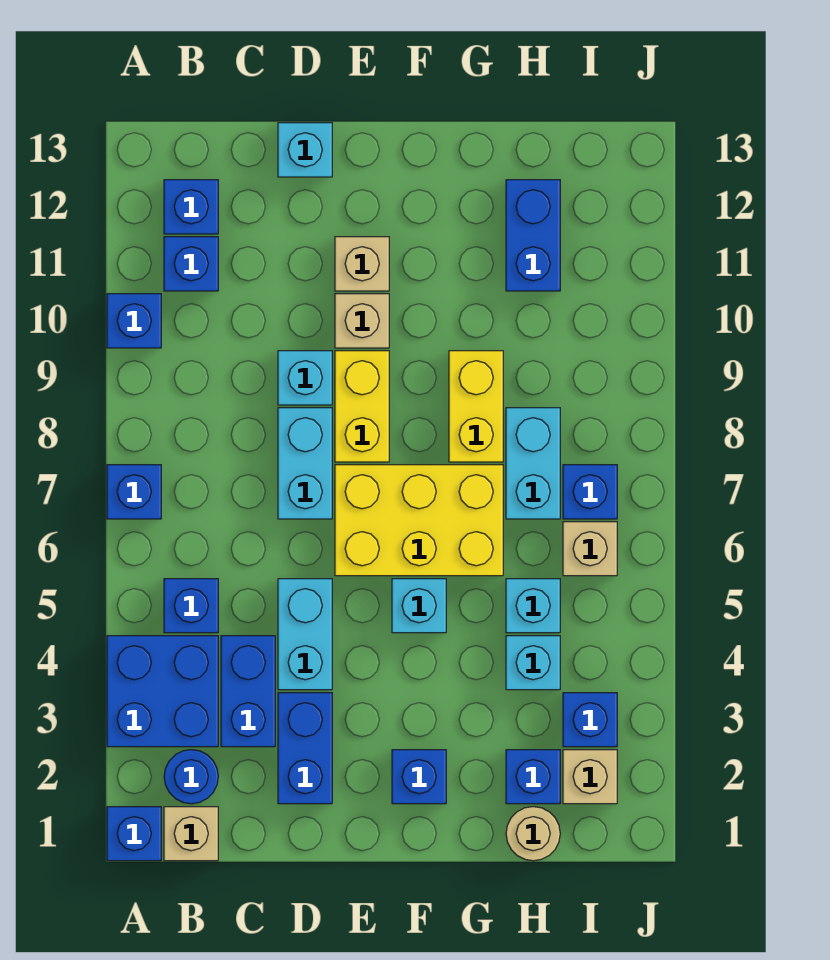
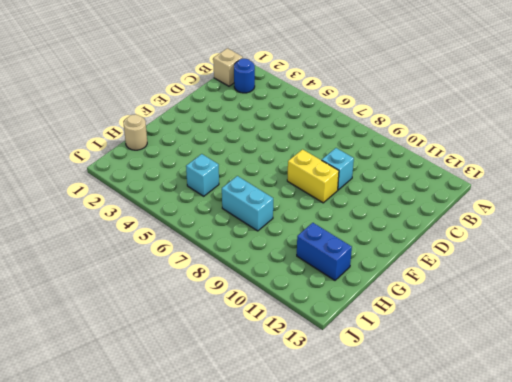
none -> blue 1x1 brick [107,807,161,861]
none -> blue 2x2 brick [107,636,218,747]
none -> blue 1x1 brick [107,465,161,519]
none -> blue 1x1 brick [107,294,161,348]

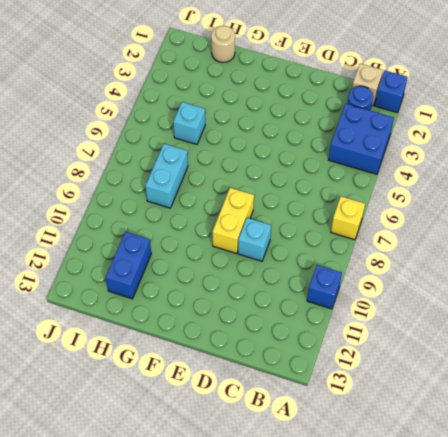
yellow 1x1 brick [331,196,365,240] -> blue 1x1 brick [107,465,161,519]
none -> blue 1x1 brick [164,579,218,633]
none -> blue 1x1 brick [164,237,218,291]
none -> blue 1x1 brick [164,180,218,234]
none -> blue 1x2 brick [221,636,275,747]

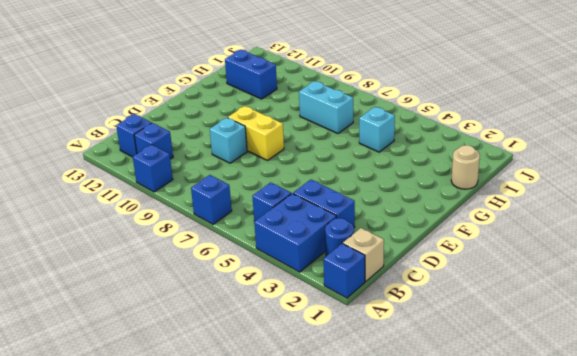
none -> blue 1x2 brick [278,693,332,804]
none -> cyan 1x2 brick [278,579,332,690]
none -> cyan 1x2 brick [278,408,332,519]
none -> cyan 1x1 brick [278,123,332,177]

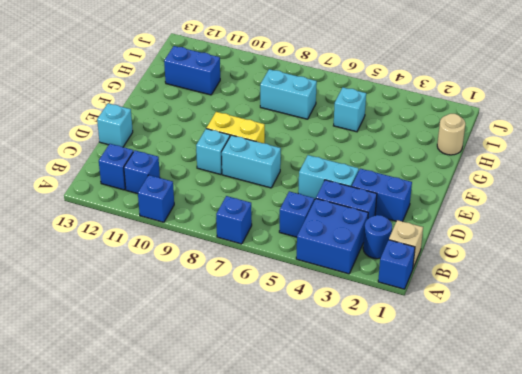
none -> yellow 2x3 brick [335,465,503,576]
none -> tan 1x1 brick [335,294,389,348]
none -> tan 1x1 brick [335,237,389,291]
none -> blue 1x1 brick [392,750,446,804]

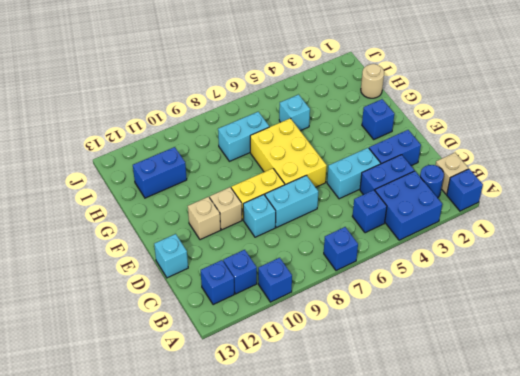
none -> cyan 1x1 brick [392,579,446,633]
none -> yellow 1x2 brick [449,351,503,462]
none -> blue 1x1 brick [506,750,560,804]
none -> cyan 1x1 brick [506,636,560,690]

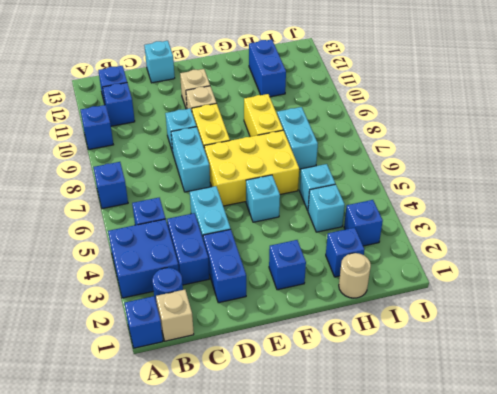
none -> tan 1x1 brick [563,750,617,804]
none -> tan 1x1 brick [563,522,617,576]
none -> blue 1x1 brick [563,465,617,519]

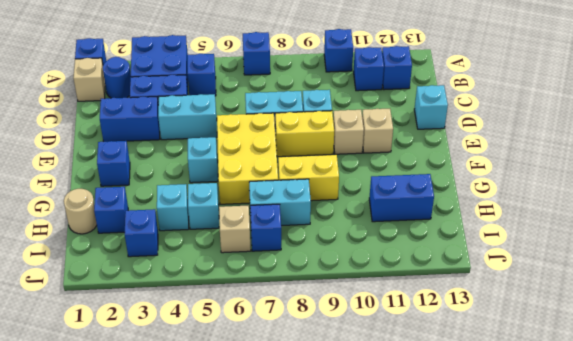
none -> tan 1x1 brick [563,750,617,804]

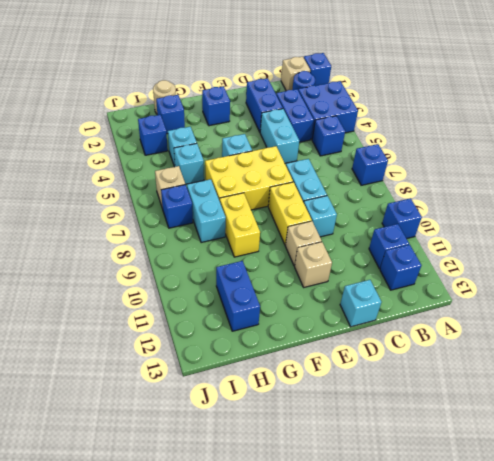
none -> tan 1x1 brick [563,750,617,804]

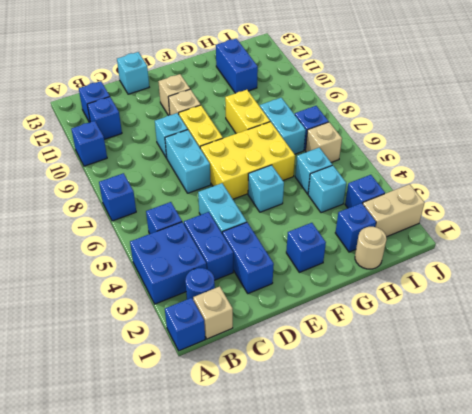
tan 1x2 brick [363,184,425,237] -> tan 1x1 brick [563,750,617,804]

